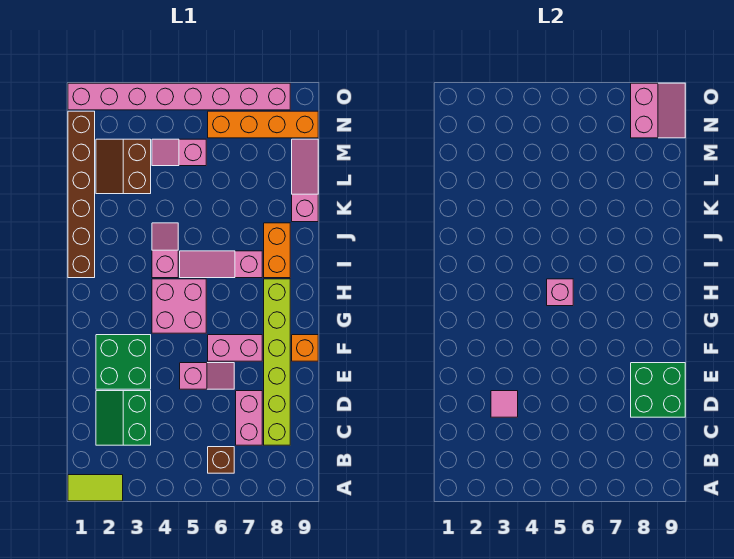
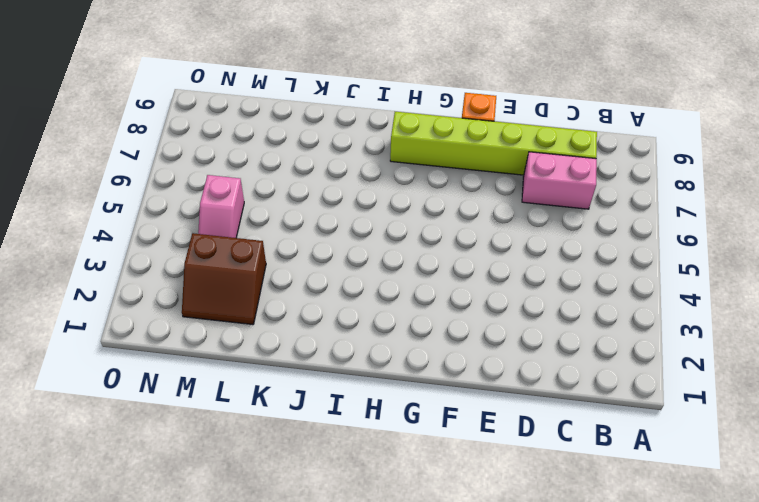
none -> lime 1x2 tile [68,475,123,501]
none -> brown 1x1 brick [208,447,234,473]
none -> green 2x2 slope [96,391,151,445]

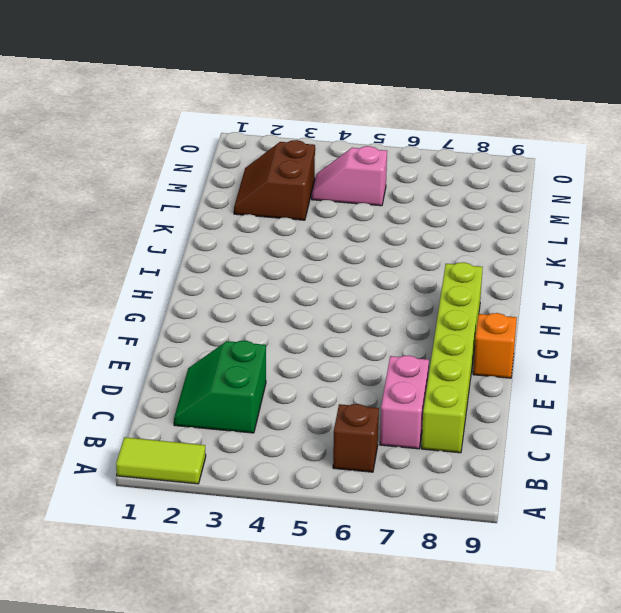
none -> green 2x2 brick [96,335,151,389]
none -> pink 1x2 slope [180,363,234,389]
none -> pink 1x2 brick [208,335,262,361]

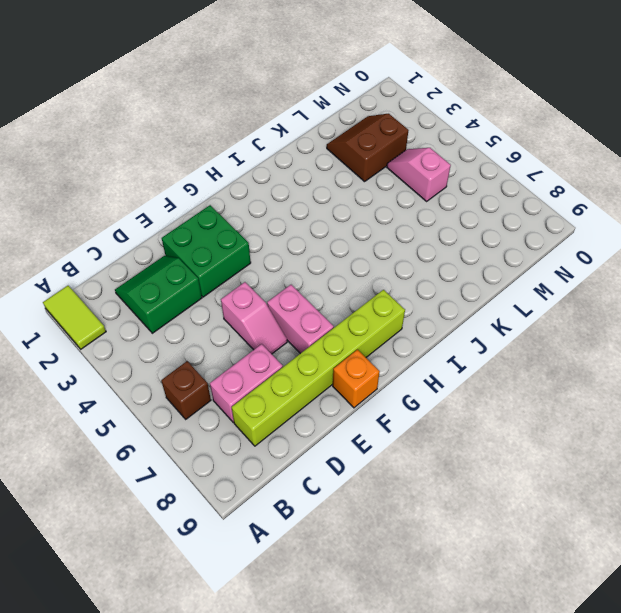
none -> pink 2x2 brick [152,279,206,333]
none -> brown 1x6 brick [68,111,95,278]
none -> pink 1x2 slope [152,223,178,278]

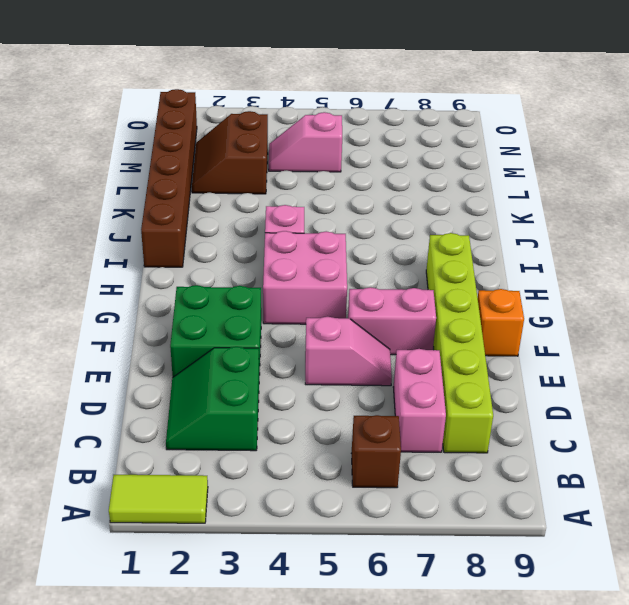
none -> pink 1x3 slope [180,251,262,278]
none -> orange 1x2 brick [264,223,290,278]
none -> pink 1x3 slope [292,139,318,222]

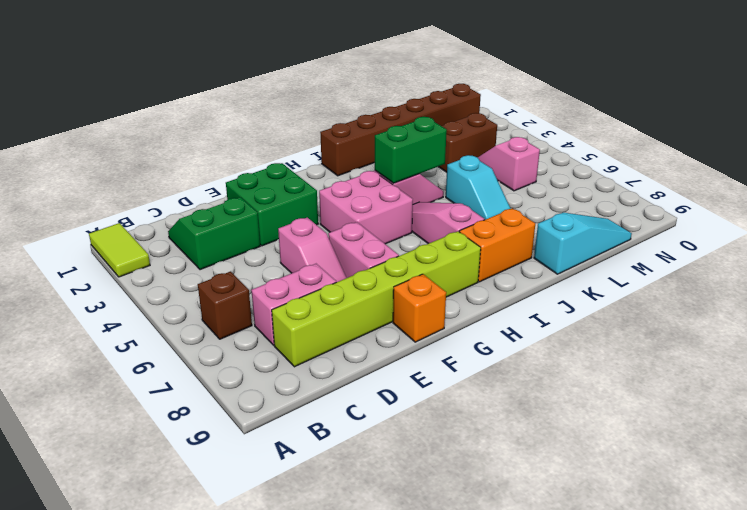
green 1x2 brick [375,117,447,183] -> none
cyan 1x2 slope [446,155,511,220] -> none
cyan 1x3 slope [534,212,632,274] -> pink 1x3 slope [292,139,318,222]
none -> orange 1x4 brick [208,111,318,138]
none -> pink 1x8 brick [68,83,290,110]
none -> pink 1x1 tile [491,391,518,417]

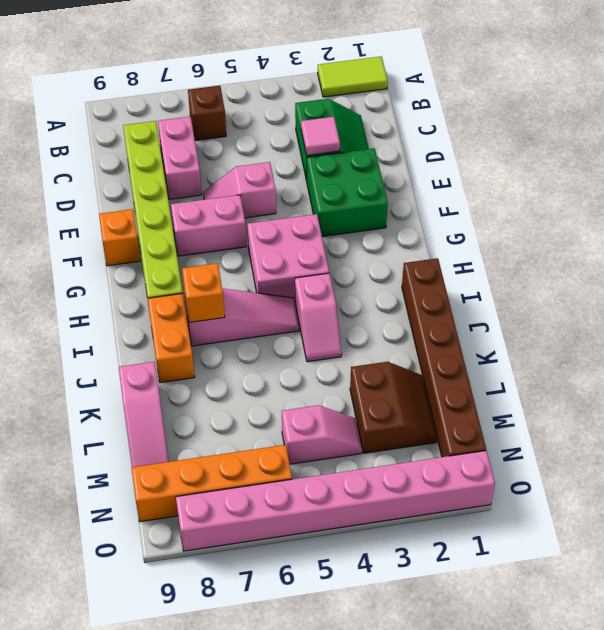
orange 1x1 brick [182,263,225,323] -> none
none -> green 2x2 brick [631,363,685,417]
none -> pink 1x1 brick [547,279,573,306]
none -> pink 2x2 slope [631,83,685,138]

